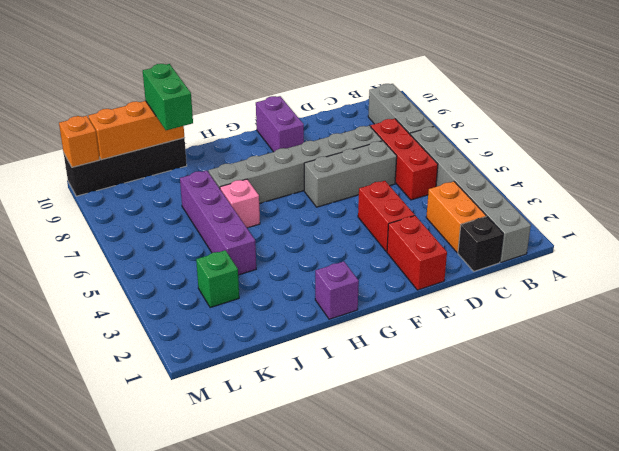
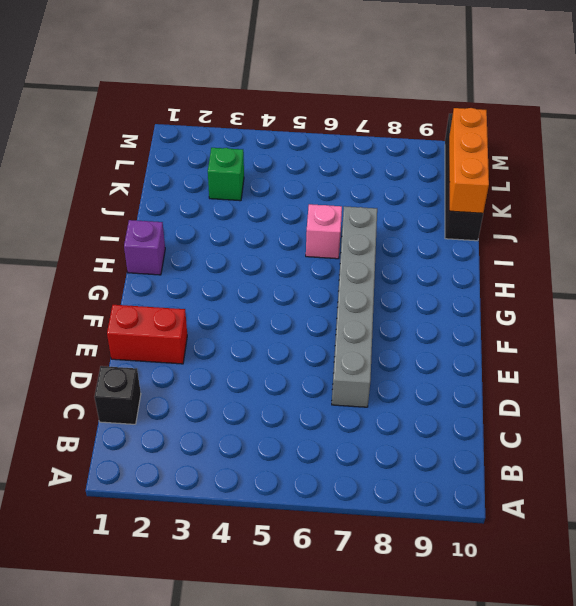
none -> grey 1x6 brick [410,126,531,262]
none -> grey 1x3 brick [368,84,434,134]
none -> orange 1x2 brick [426,182,486,253]

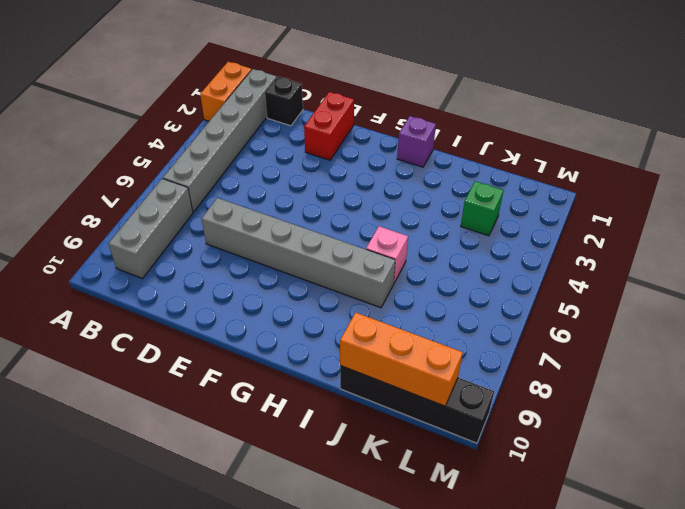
orange 1x2 brick [200,62,251,121] -> orange 1x2 brick moved to [426,182,486,253]
none -> red 1x3 brick [371,119,438,200]
none -> grey 1x3 brick [304,141,397,207]
none -> red 1x2 brick [358,181,415,252]

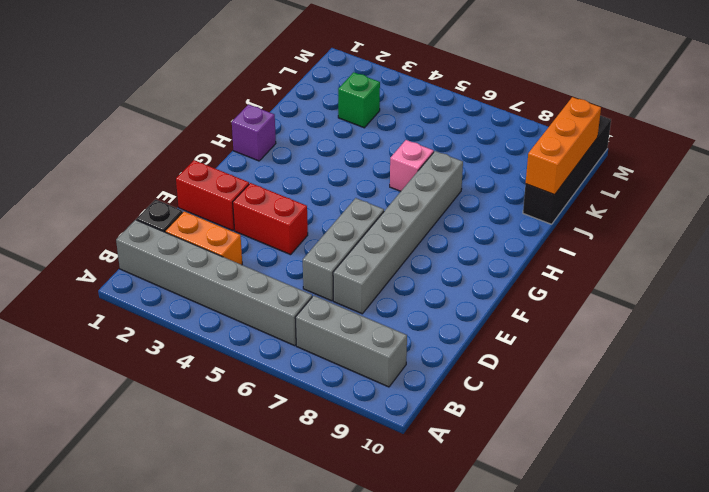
none -> red 1x3 brick [371,119,438,200]
none -> purple 1x2 brick [256,96,304,152]
none -> purple 1x4 brick [180,171,256,275]

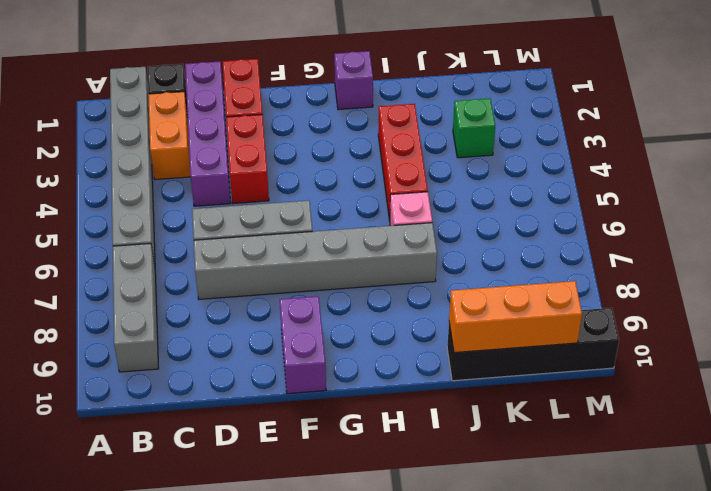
purple 1x4 brick [185,61,230,206] -> purple 1x4 brick moved to [180,171,256,275]
red 1x3 brick [378,104,428,220] -> red 1x3 brick moved to [371,119,438,200]
none -> orange 1x1 brick [59,116,100,167]
none -> green 1x2 brick [143,64,193,130]

